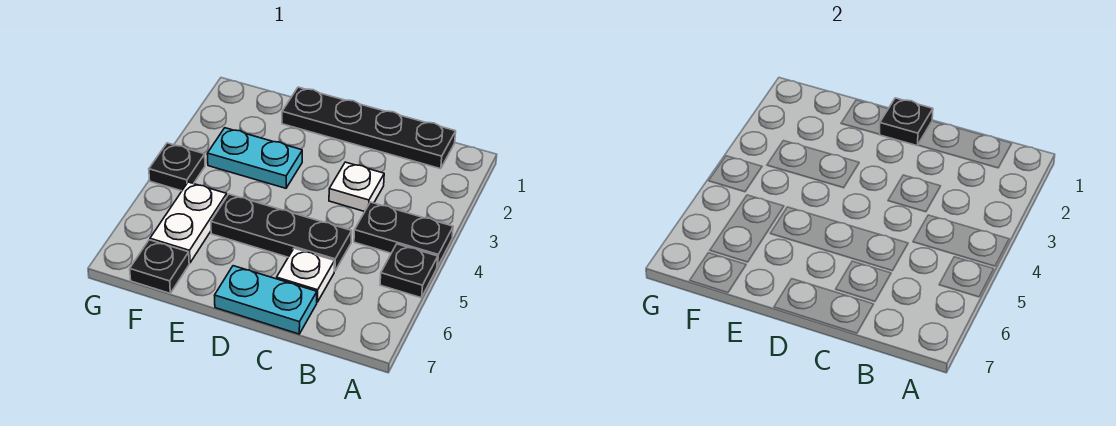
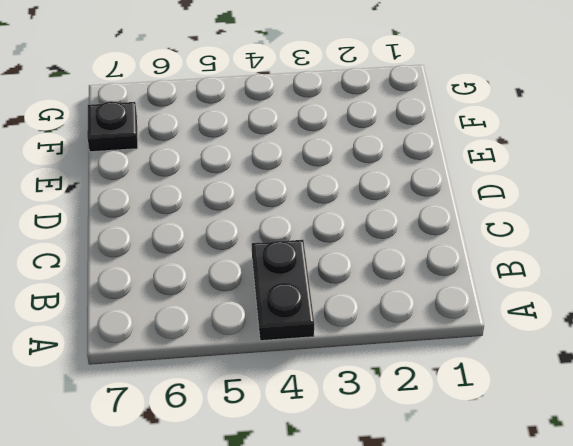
none -> black 1x1 plate [380,244,438,298]
none -> black 1x4 plate [282,87,456,169]
none -> white 1x1 plate [329,162,384,212]

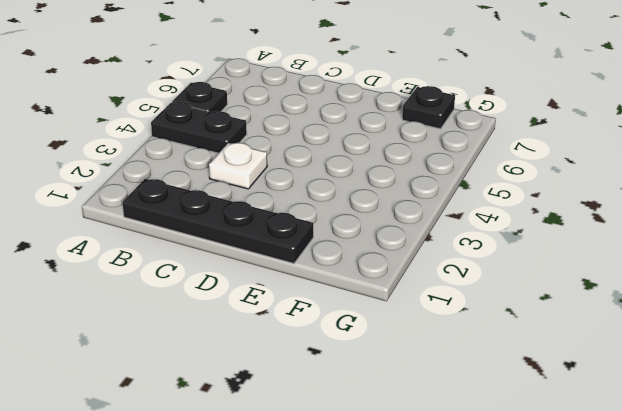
none -> black 1x3 plate [211,194,352,271]
none -> white 1x1 plate [277,248,335,302]
none -> cyan 1x2 plate [215,266,317,334]

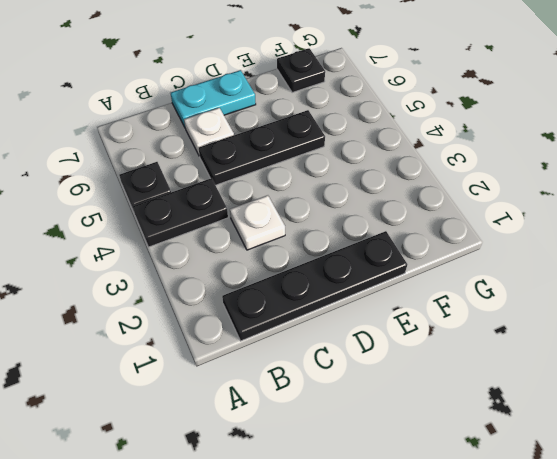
none -> cyan 1x2 plate [207,128,302,188]
none -> white 1x2 plate [150,182,227,263]
none -> black 1x1 plate [149,143,205,191]

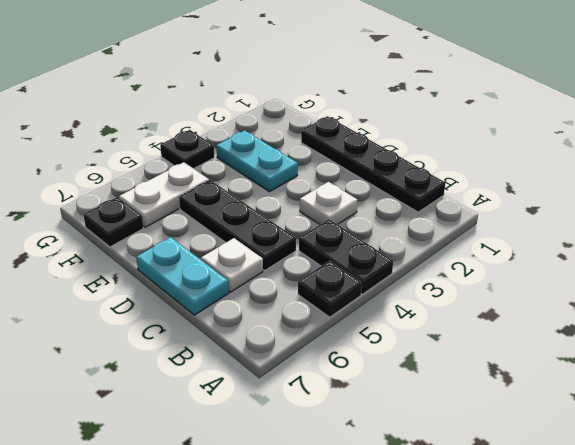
none -> black 1x1 plate [879,98,933,146]

